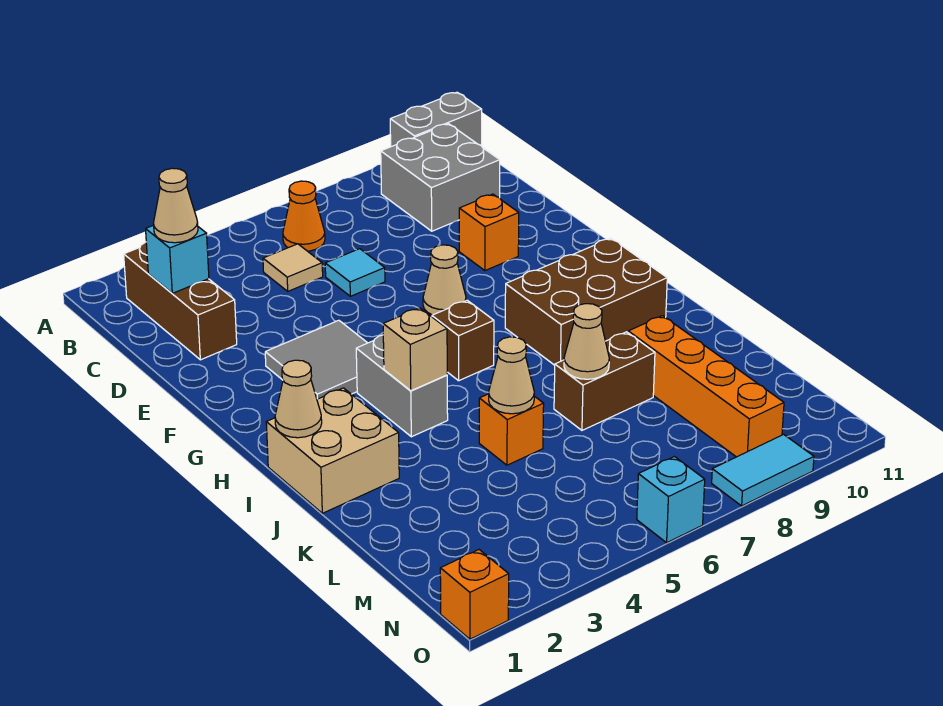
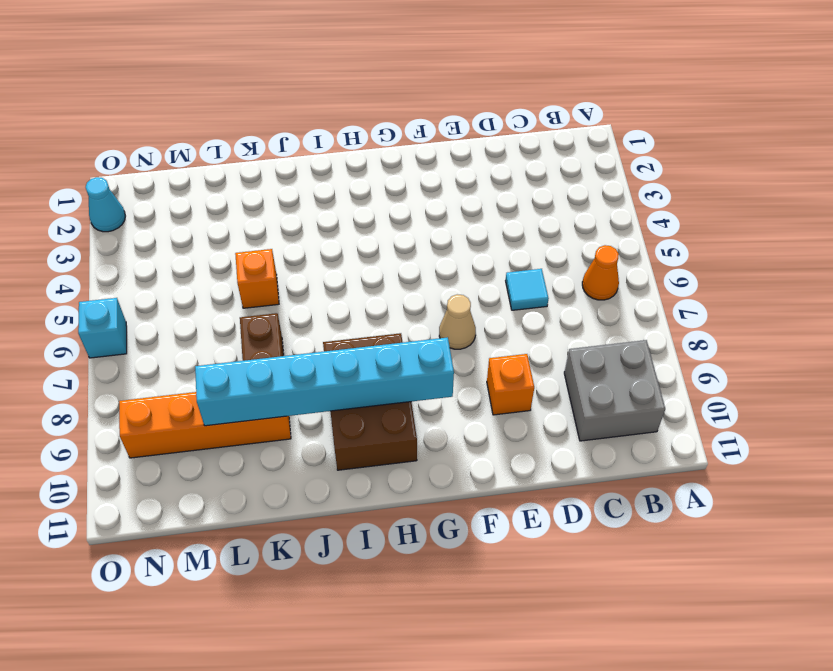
cyan 1x6 brick [195,337,454,426] -> none
cyan 1x1 cone [86,177,125,232] -> none
none -> grey 1x2 brick [390,92,482,147]
none -> brown 1x3 brick [124,242,237,360]
none -> tan 1x1 tile [263,244,323,291]

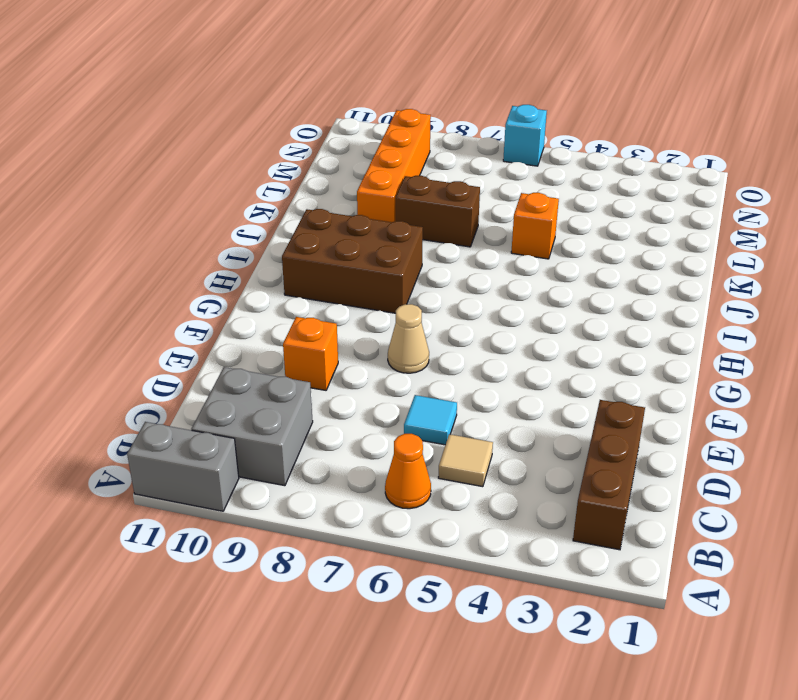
none -> grey 2x2 tile [265,320,367,399]
none -> grey 1x2 brick [356,335,448,437]
none -> brown 1x1 brick [432,300,494,381]

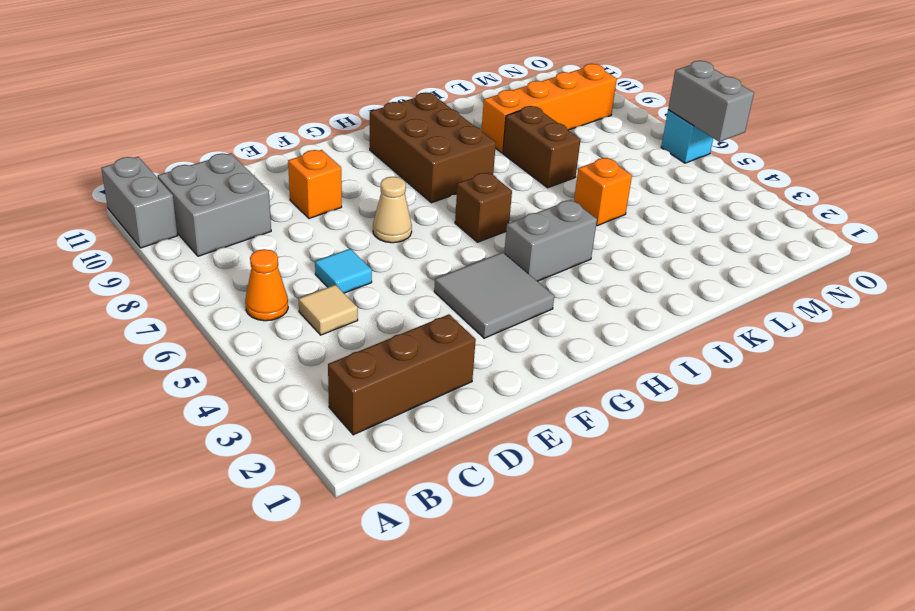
grey 1x2 brick [668,61,754,142] -> none
none -> tan 2x2 brick [266,388,399,513]
none -> orange 1x1 brick [440,550,509,639]
none -> cyan 1x2 tile [712,434,814,506]

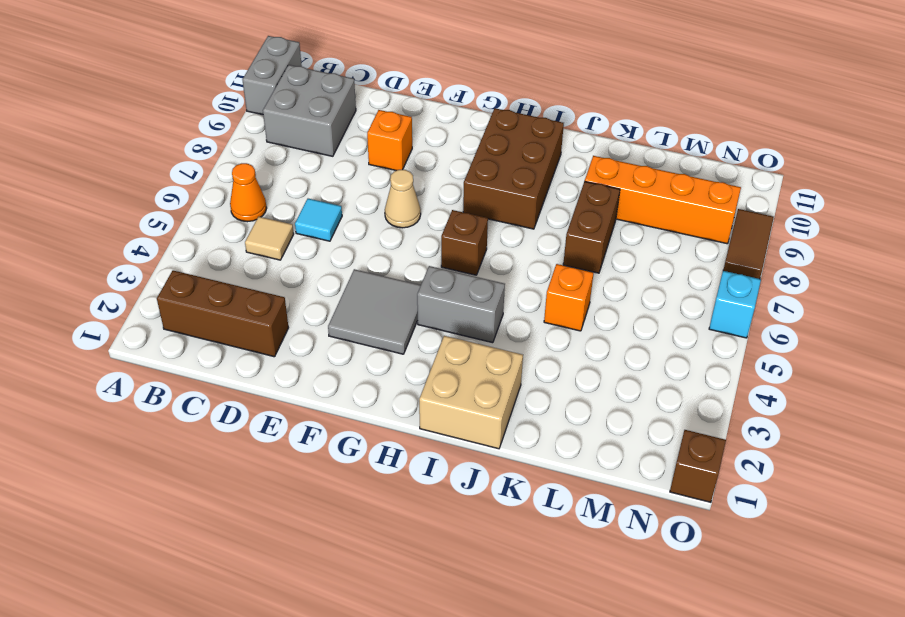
brown 1x1 brick [670,430,726,502] -> orange 1x1 brick [440,550,509,639]
brown 1x2 tile [723,209,774,279] -> cyan 1x2 tile [712,434,814,506]
none -> cyan 1x1 brick [146,225,209,293]
none -> tan 1x1 cone [275,360,322,438]
none -> tan 1x1 brick [383,308,447,391]

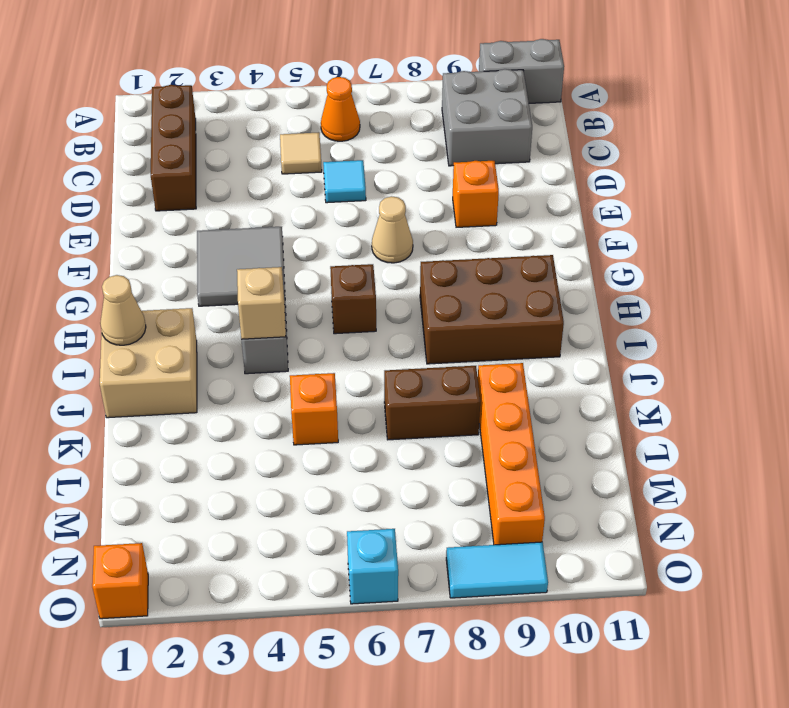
none -> cyan 1x1 brick [146,225,209,293]
none -> tan 1x1 cone [489,337,534,414]
none -> tan 1x1 cone [564,304,609,379]

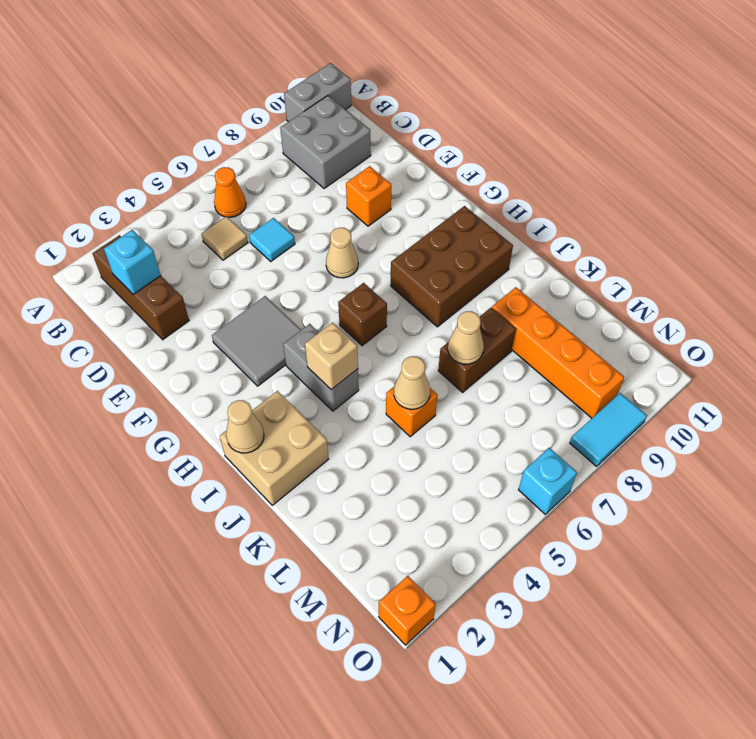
none -> tan 1x1 cone [154,168,198,243]

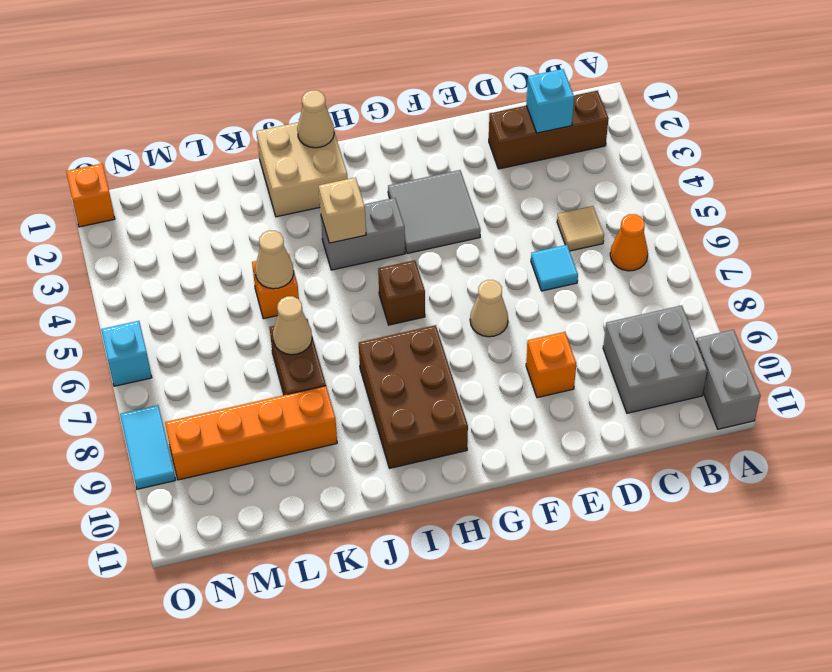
none -> tan 1x1 cone [154,168,198,243]

